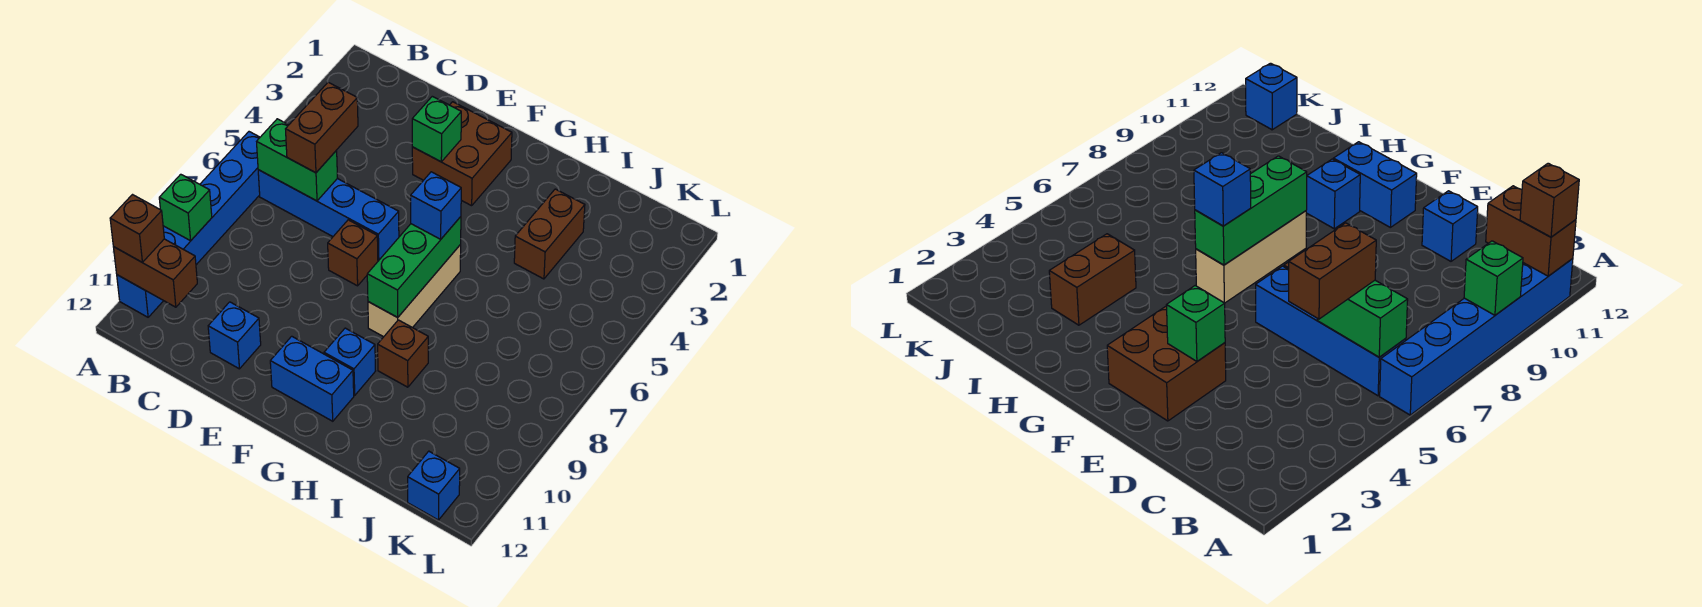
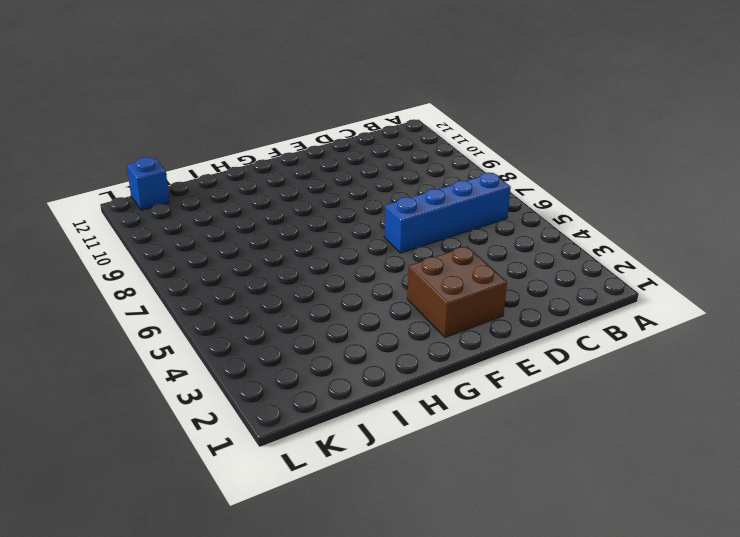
none -> blue 1x6 brick [117,132,260,317]
none -> blue 1x1 brick [208,302,261,369]
none -> brown 1x1 brick [328,220,378,286]

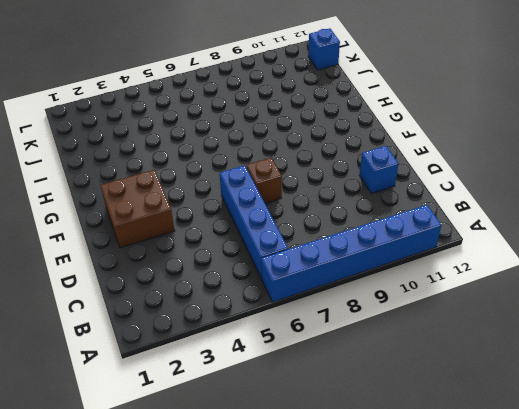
none -> blue 1x2 brick [270,336,354,421]
none -> tan 1x3 brick [368,245,461,337]
none -> blue 1x1 brick [324,328,375,395]

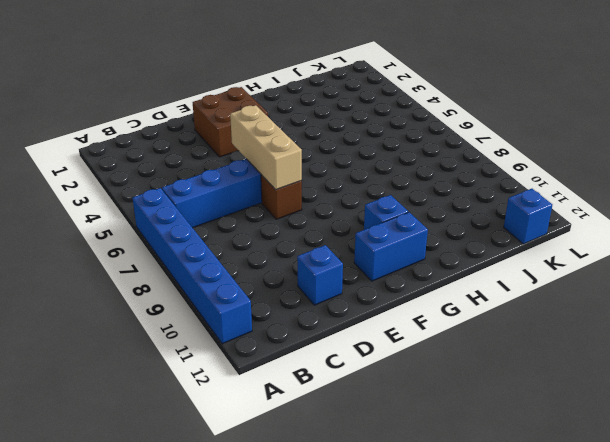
tan 1x3 brick [230,105,302,190] -> tan 1x3 brick moved to [368,245,461,337]
none -> brown 1x1 brick [378,320,428,387]
none -> brown 1x2 brick [514,189,585,279]
none -> green 1x1 brick [159,174,212,241]

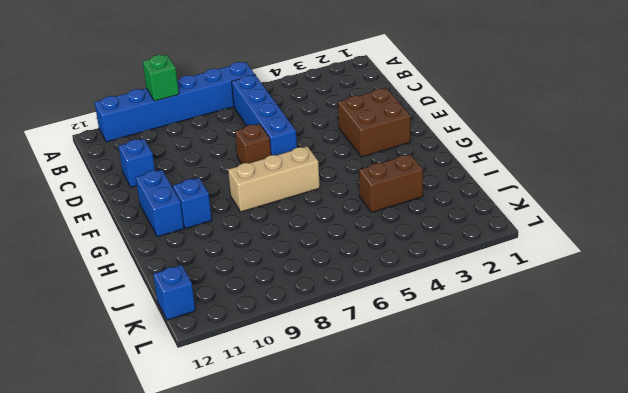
none -> brown 1x1 brick [378,320,428,387]
none -> brown 1x2 brick [114,239,197,307]
none -> green 1x2 brick [257,119,337,201]

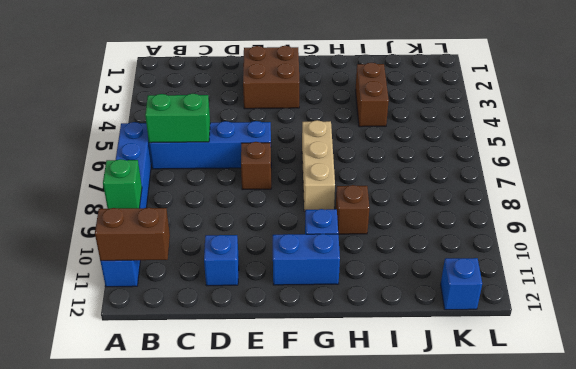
none -> green 1x1 brick [412,96,461,162]
none -> green 1x3 brick [367,217,461,317]
none -> brown 1x1 brick [110,195,164,262]

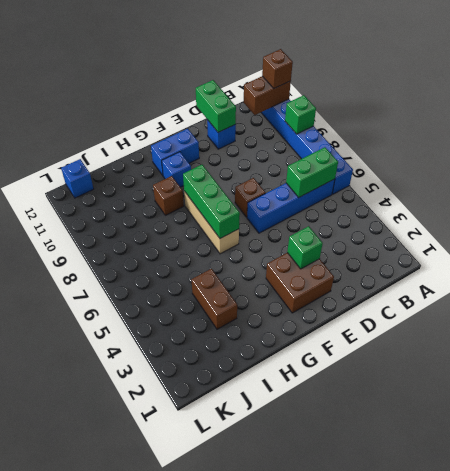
green 1x2 brick [196,80,236,132] -> none
none -> brown 1x2 brick [286,82,358,173]
none -> blue 1x1 brick [411,172,461,239]

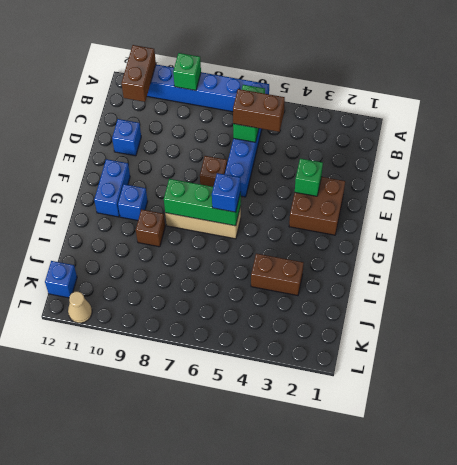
tan 1x1 cone [68,292,92,323] -> none
none -> brown 1x1 brick [110,195,164,262]

